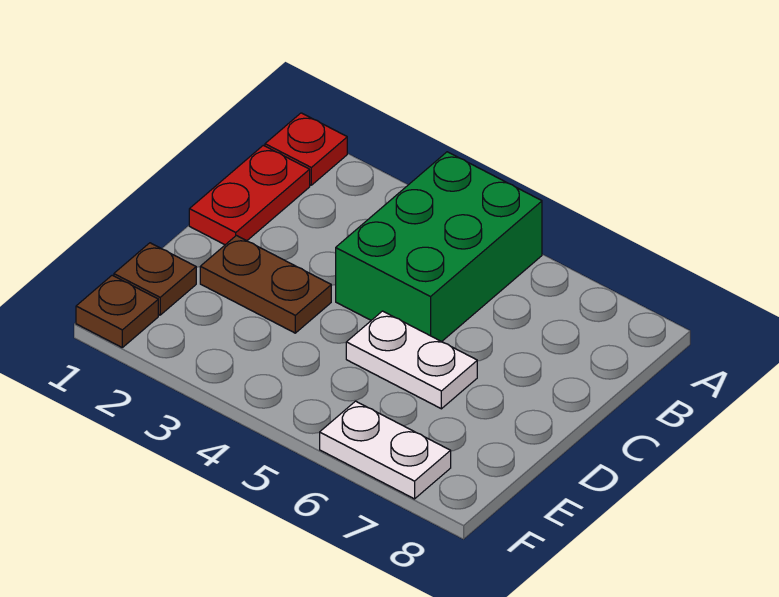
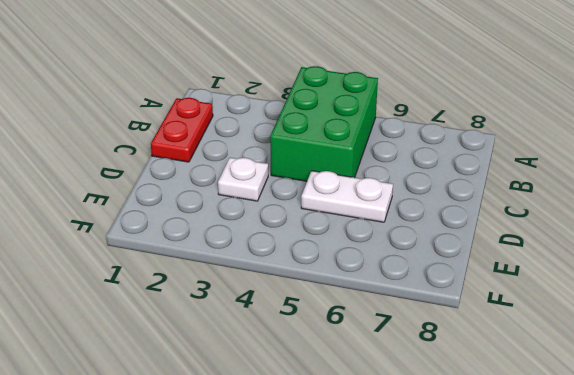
white 1x1 plate [218,158,268,201] -> brown 1x2 plate [200,236,331,333]
none -> red 1x1 plate [265,113,347,185]
none -> brown 1x1 plate [114,243,196,315]

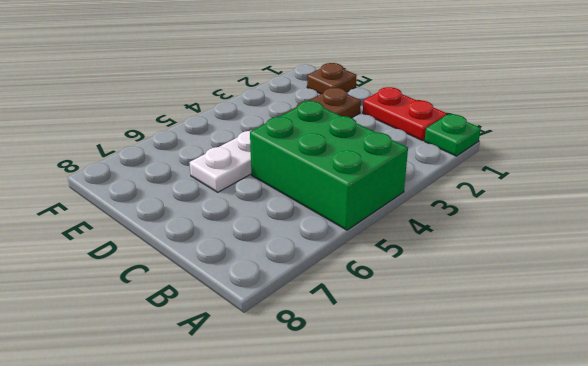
green 1x1 plate [425,114,481,156] -> red 1x1 plate [265,113,347,185]
none -> brown 1x1 plate [76,275,158,347]
none -> white 1x2 plate [320,401,451,499]

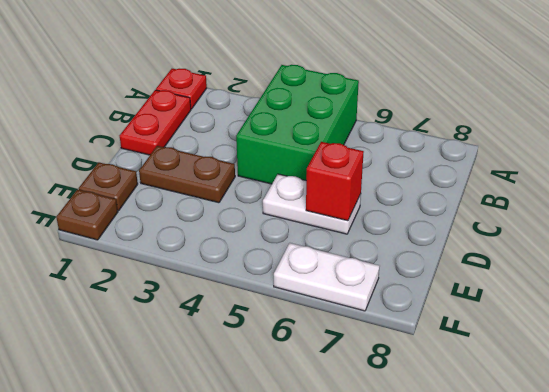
red 1x1 brick [306,142,364,221] -> none

